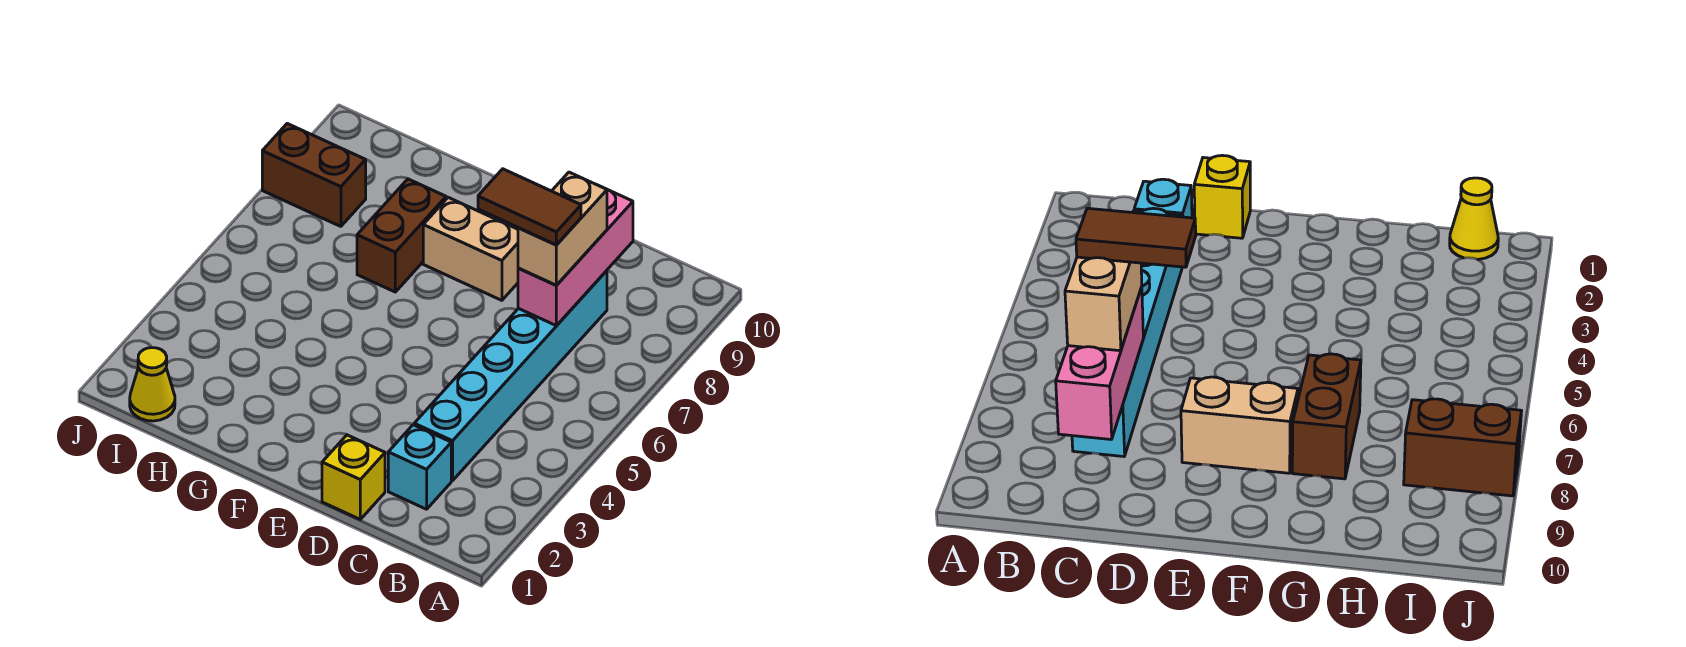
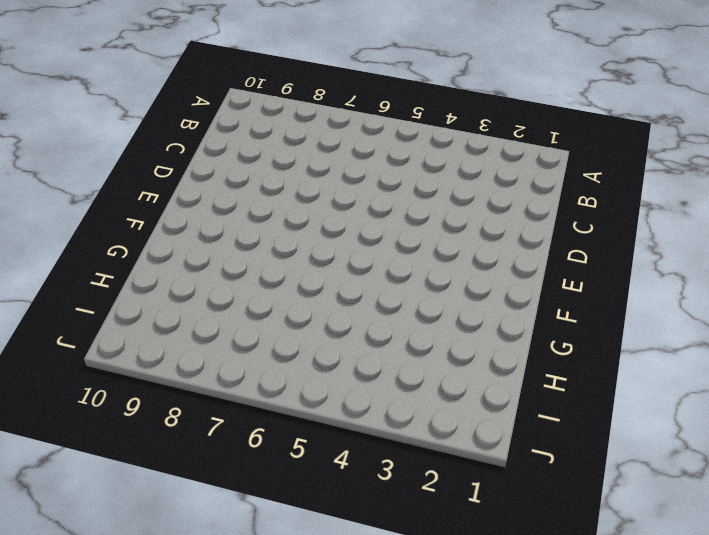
none -> cyan 1x1 brick [388,425,451,509]
none -> cyan 1x6 brick [414,271,607,481]

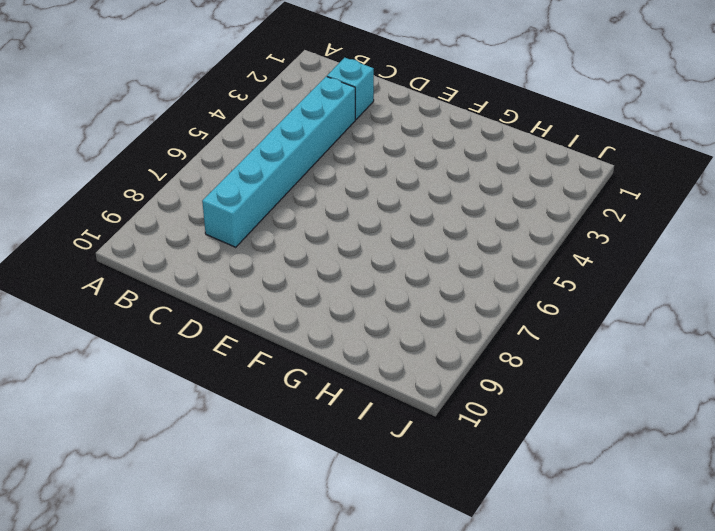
none -> yellow 1x1 brick [322,435,385,519]
none -> tan 1x2 brick [423,197,518,300]

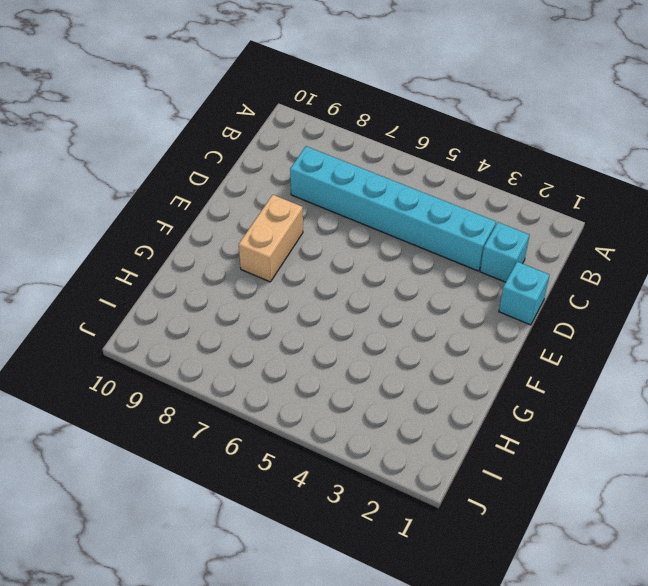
cyan 1x1 brick [499,262,549,325] -> yellow 1x1 brick [322,435,385,519]
none -> brown 1x2 brick [357,179,446,292]
none -> yellow 1x1 cone [130,348,175,421]

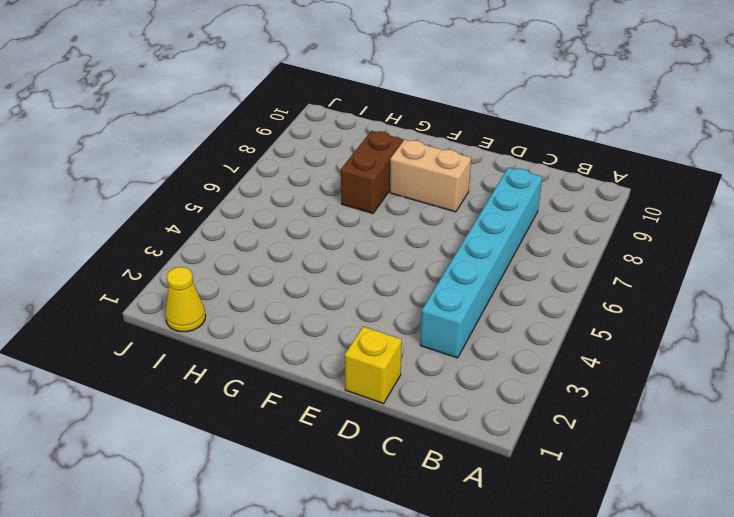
none -> cyan 1x1 brick [388,425,451,509]
none -> brown 1x2 brick [262,124,366,226]

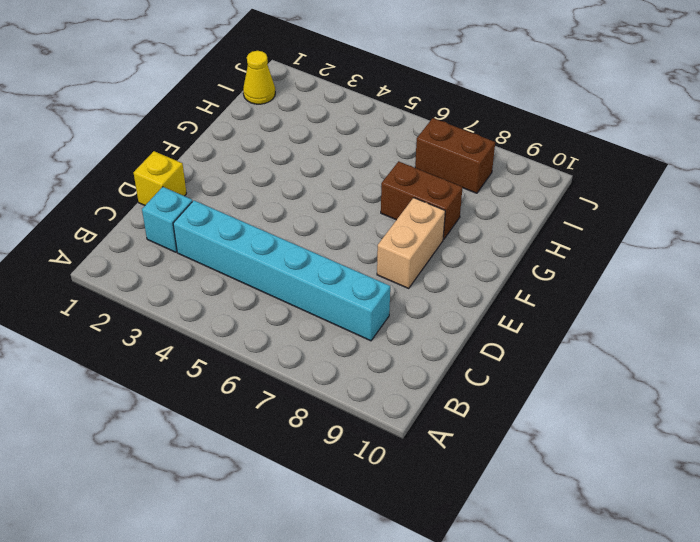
brown 1x2 brick [415,118,495,193] -> brown 1x2 brick turned to [262,124,366,226]
none -> pink 1x3 brick [518,190,633,326]
none -> tan 1x2 brick [518,172,607,285]

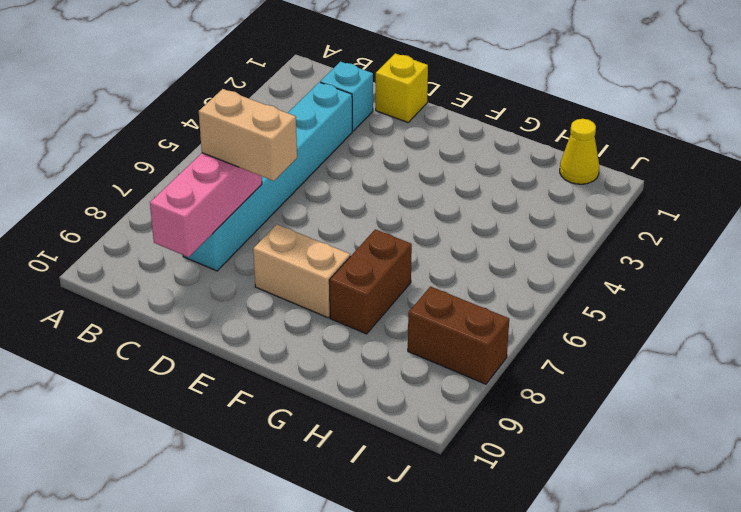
tan 1x2 brick [199,89,297,181] -> tan 1x2 brick turned to [518,172,607,285]
none -> brown 1x2 tile [478,169,581,245]

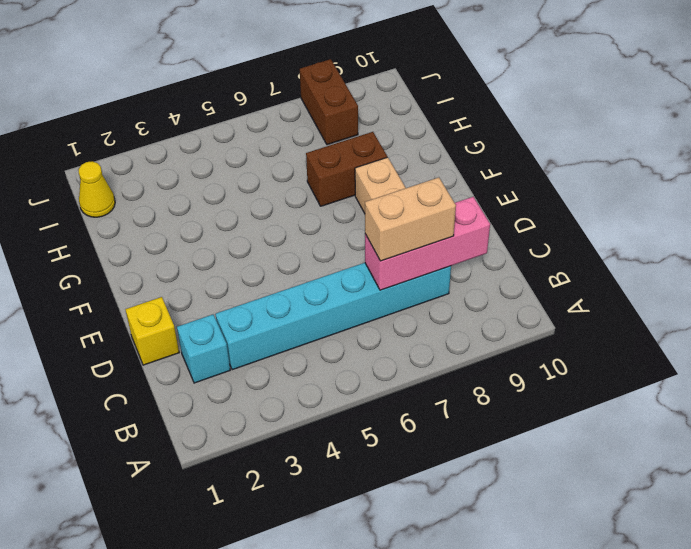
none -> brown 1x2 tile [478,169,581,245]

